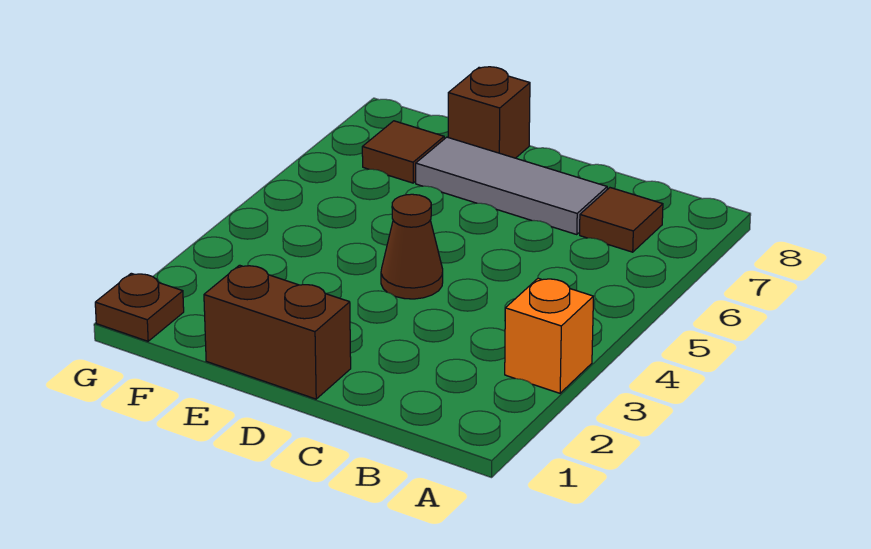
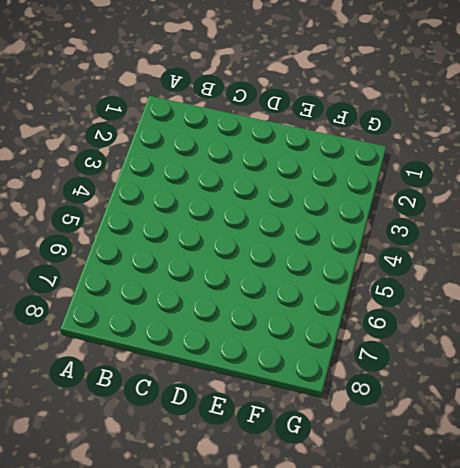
none -> orange 1x1 brick [505,278,593,393]
none -> brown 1x1 tile [580,188,663,252]

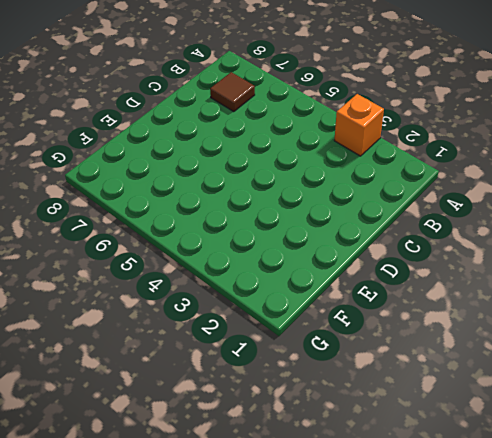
none -> grey 1x3 tile [416,137,607,235]
none -> brown 1x2 brick [204,265,351,399]

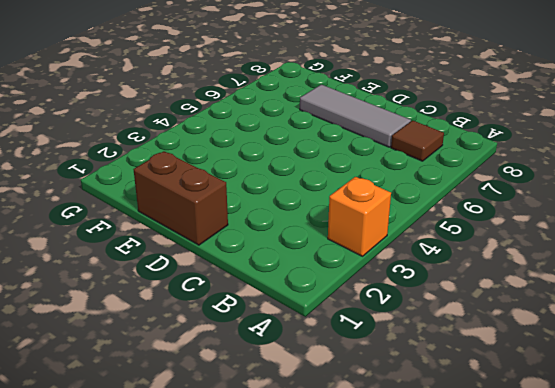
none -> brown 1x1 cone [381,194,443,299]
none -> brown 1x1 brick [448,67,530,158]

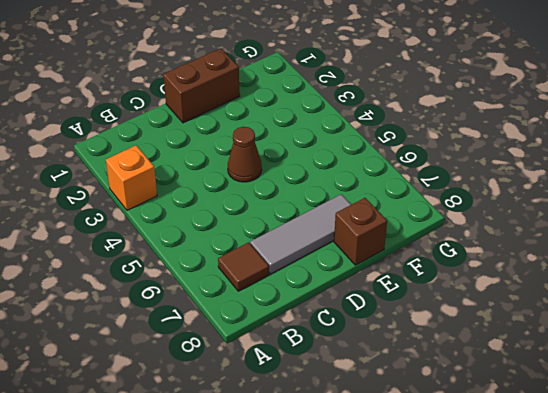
none -> brown 1x1 tile [362,121,444,183]
none -> brown 1x1 plate [95,273,184,341]

